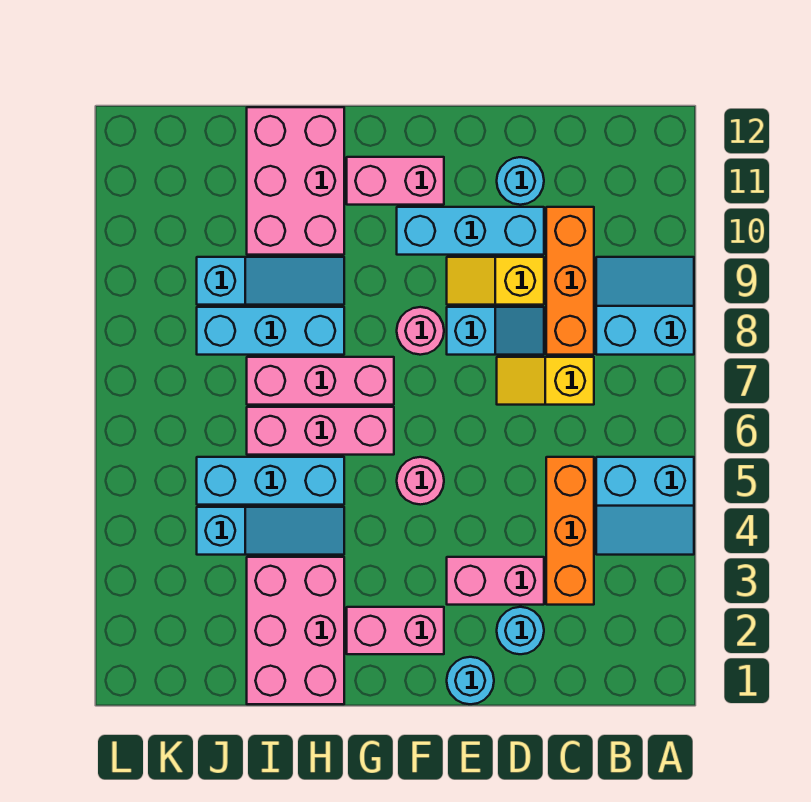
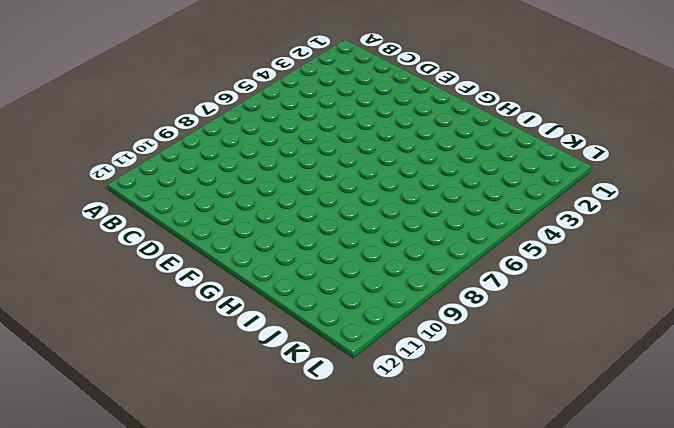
none -> cyan 2x2 slope [596,457,694,555]
none -> cyan 2x2 slope [596,257,694,355]
none -> orange 1x3 brick [546,457,594,605]

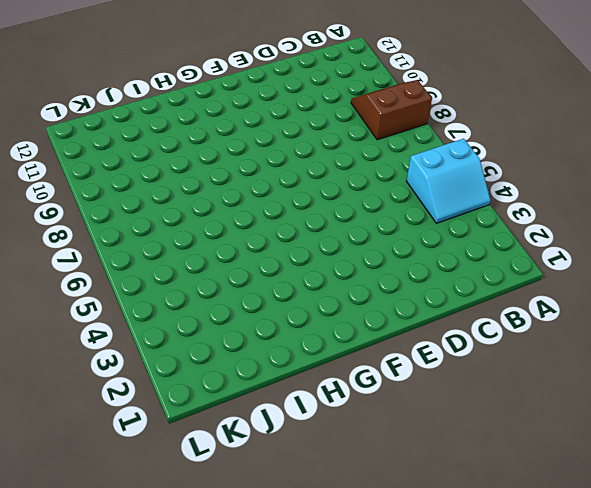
brown 2x2 slope [351,80,432,140] -> cyan 2x2 slope [596,257,694,355]
none -> orange 1x3 brick [546,457,594,605]
none -> yellow 1x2 slope [497,357,594,405]
none -> orange 1x3 brick [546,207,594,355]

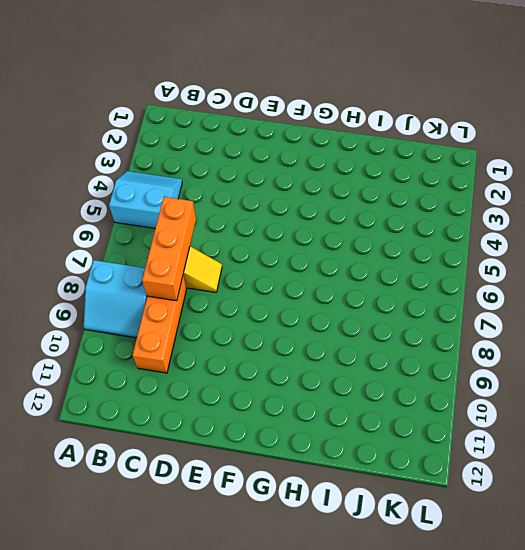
orange 1x3 brick [142,197,196,301] -> orange 1x3 brick moved to [546,457,594,605]
none -> cyan 1x1 round brick [497,607,544,654]
none -> pink 1x2 brick [447,557,544,605]
none -> cyan 1x2 slope [447,307,544,355]

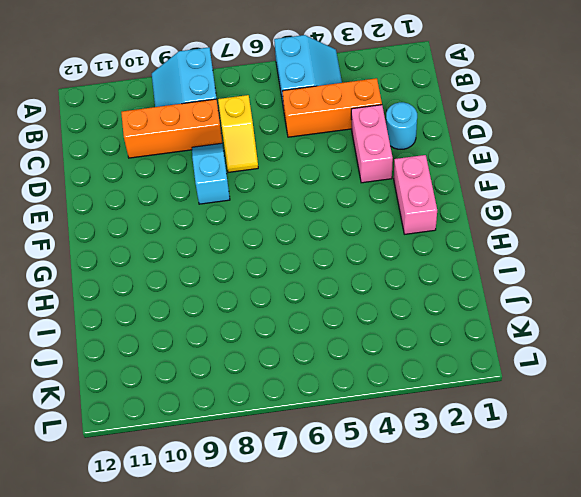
none -> yellow 1x2 slope [447,257,544,305]
none -> cyan 1x3 brick [397,207,544,255]
none -> cyan 1x1 round brick [497,157,544,205]

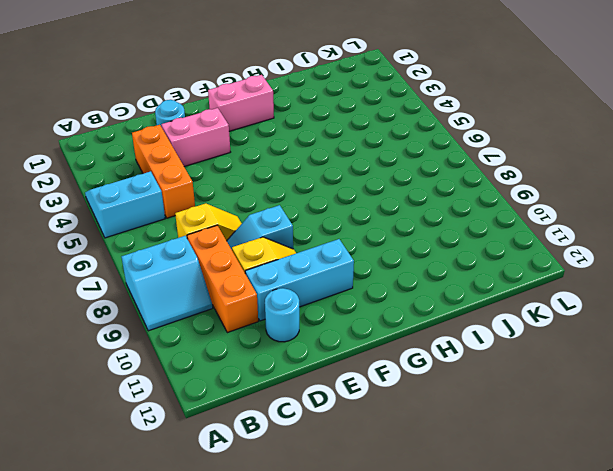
none -> cyan 1x1 round brick [447,657,494,704]
none -> pink 1x1 round brick [397,457,444,505]
none -> pink 1x1 round brick [397,307,444,355]

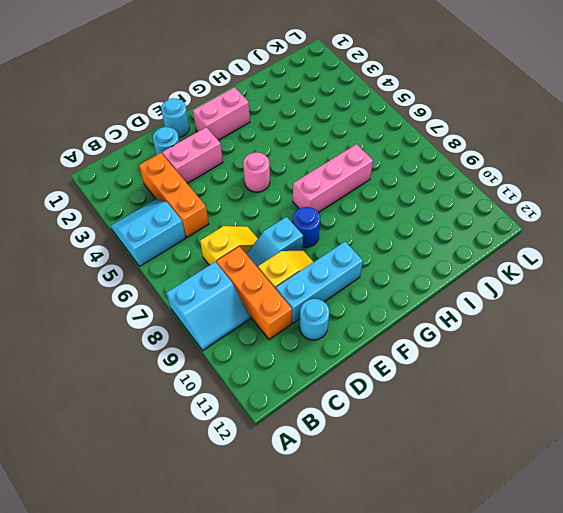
blue 1x1 round brick [293,207,320,247] -> pink 1x1 round brick [397,307,444,355]
none -> pink 1x2 brick [347,157,444,205]
none -> pink 1x3 brick [247,407,394,455]
none -> pink 2x3 brick [247,557,344,704]

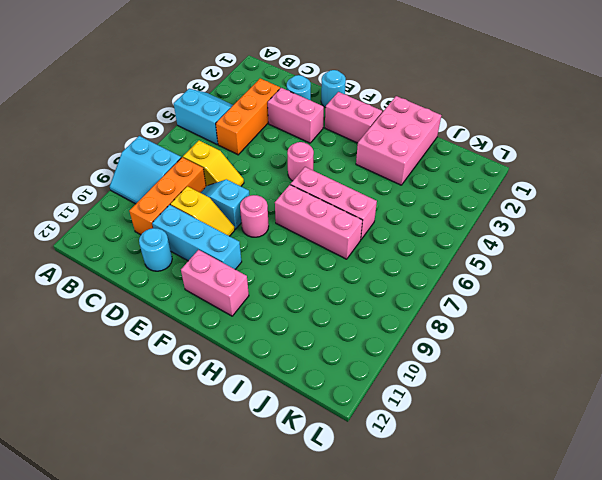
none -> cyan 1x3 slope [197,507,344,555]
none -> cyan 1x3 brick [197,457,344,505]
none -> cyan 1x3 brick [197,307,344,355]

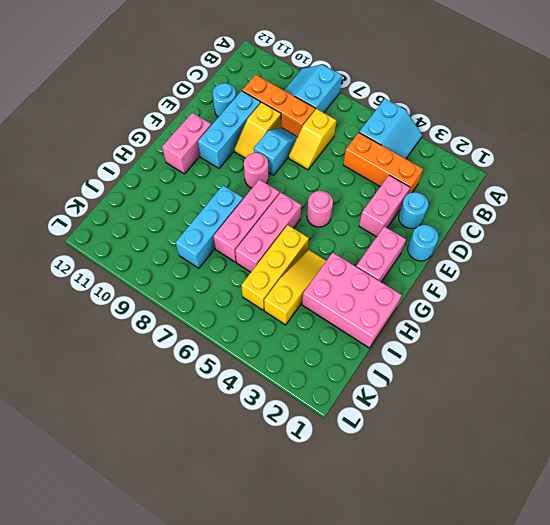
yellow 1x3 slope [264,250,326,325] -> cyan 1x3 slope [197,507,344,555]
yellow 1x3 brick [241,225,309,310] -> cyan 1x3 brick [197,457,344,505]
none -> cyan 1x3 slope [197,257,344,305]
none -> pink 2x3 brick [247,107,344,255]

